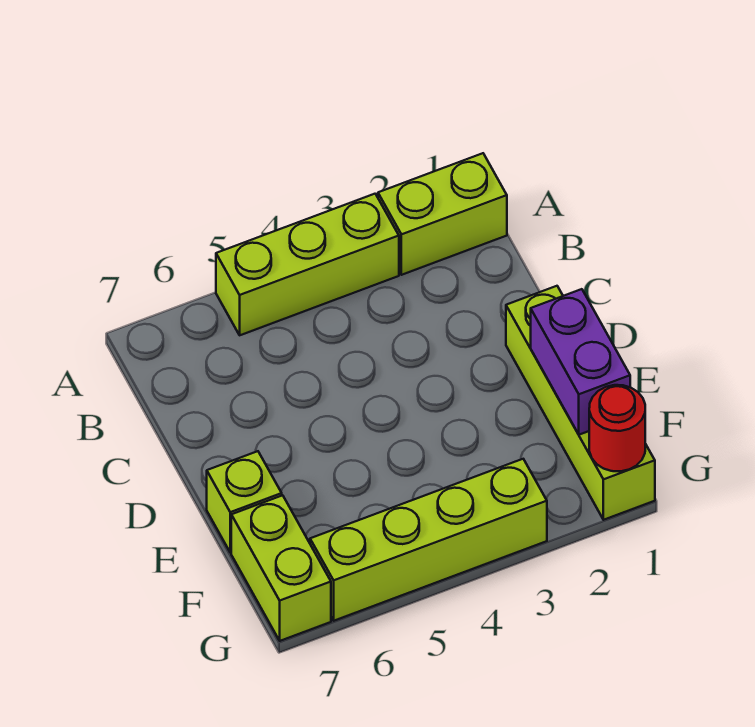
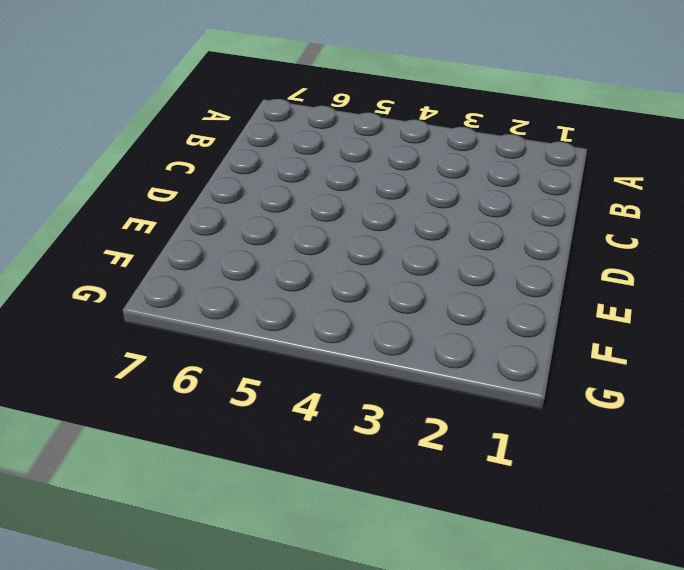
none -> lime 1x2 brick [378,153,507,275]
none -> lime 1x3 brick [216,194,399,335]

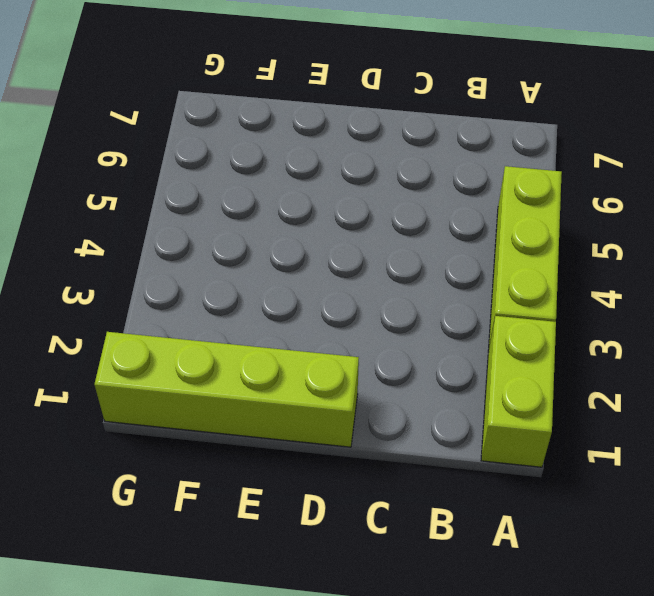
none -> lime 1x1 brick [207,451,282,553]
none -> lime 1x2 brick [231,495,331,641]

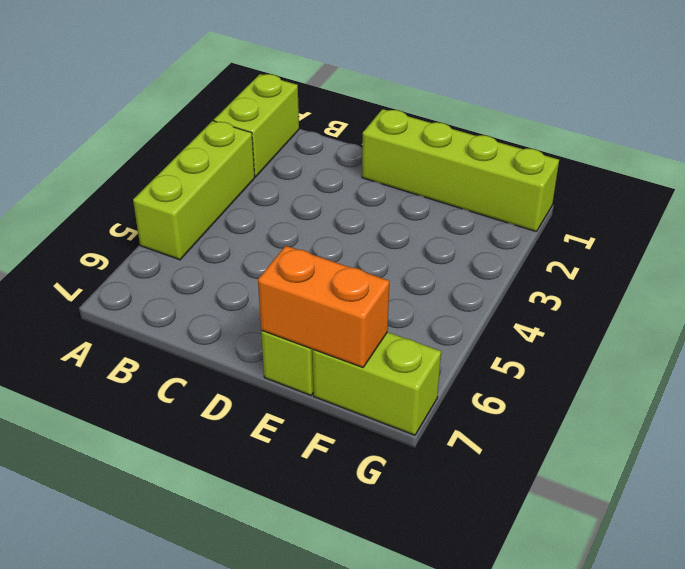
orange 1x2 brick [258,246,389,368] -> none
none -> lime 1x4 brick [310,459,547,621]
none -> purple 1x2 brick [531,289,630,435]

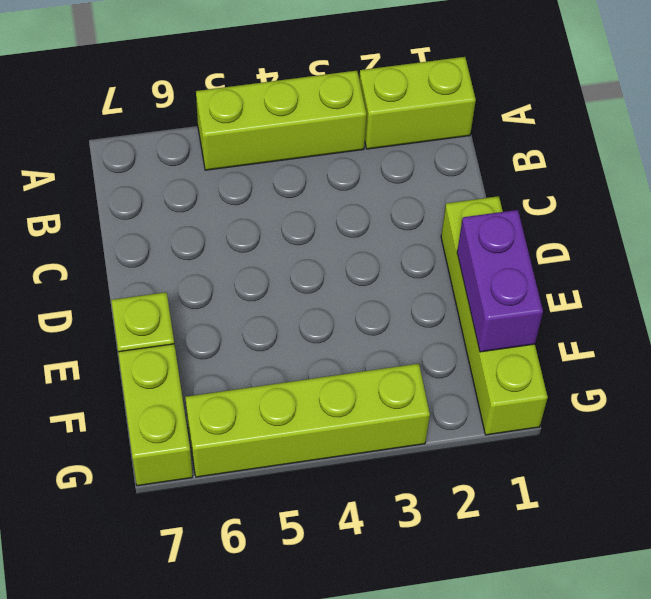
none -> red 1x1 round brick [589,385,645,471]

